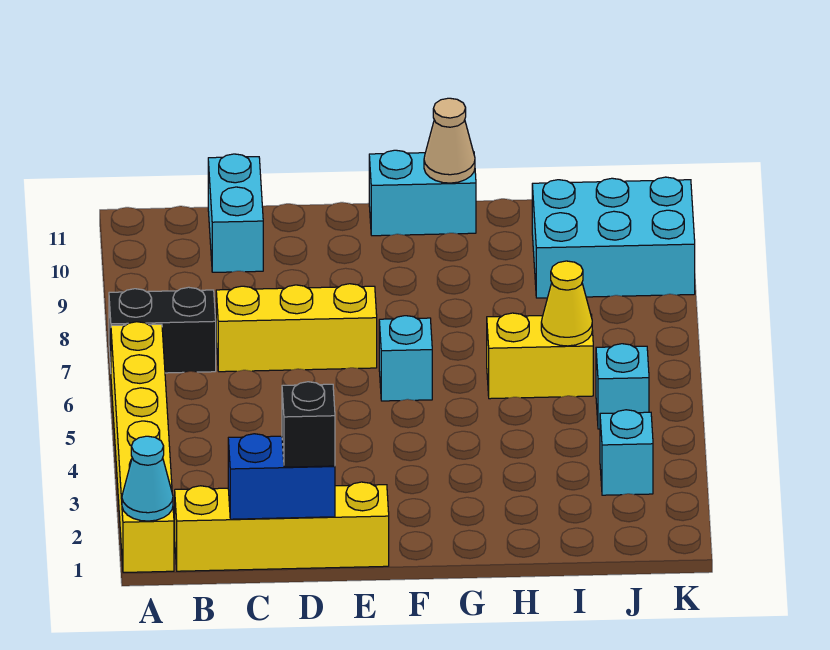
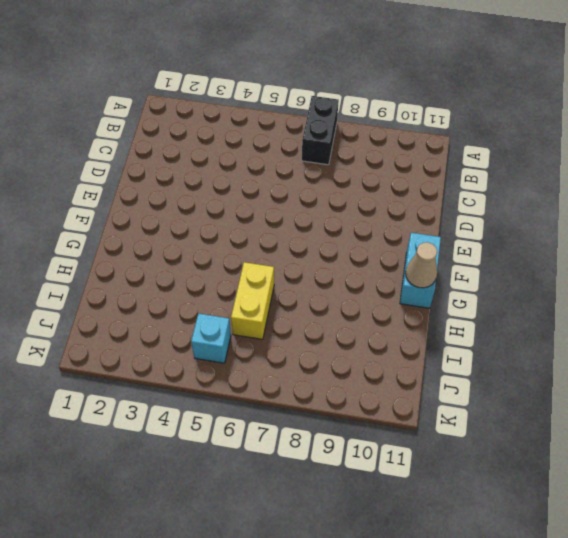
none -> yellow 1x6 brick [111,322,174,572]
none -> yellow 1x4 brick [175,482,389,571]
none -> yellow 1x3 brick [216,284,377,372]

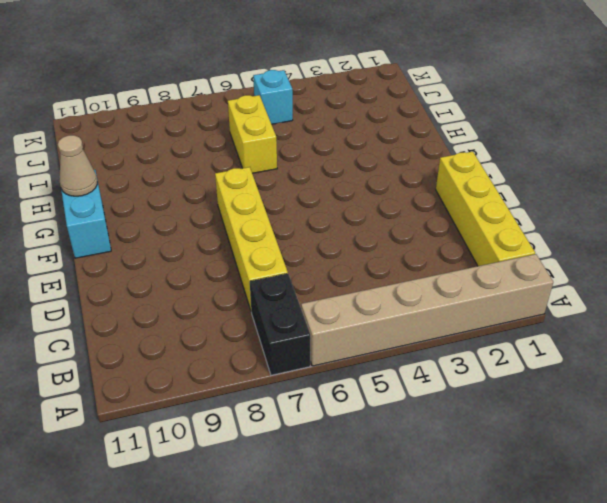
tan 1x6 brick [301,254,553,366] -> yellow 1x6 brick [111,322,174,572]
yellow 1x4 brick [215,167,288,310] -> yellow 1x3 brick [216,284,377,372]
none -> cyan 1x2 brick [208,154,263,272]
none -> cyan 1x1 brick [379,316,432,401]
none -> cyan 2x3 brick [532,177,695,298]

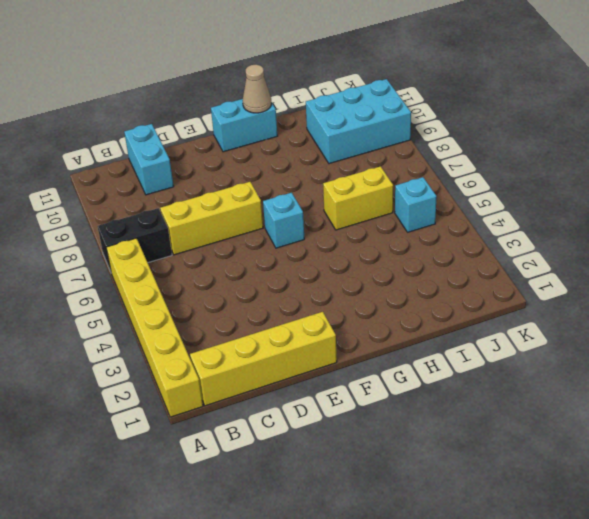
none -> cyan 1x1 brick [600,410,653,495]
none -> cyan 1x1 cone [122,436,173,521]
none -> blue 1x2 brick [228,434,335,519]

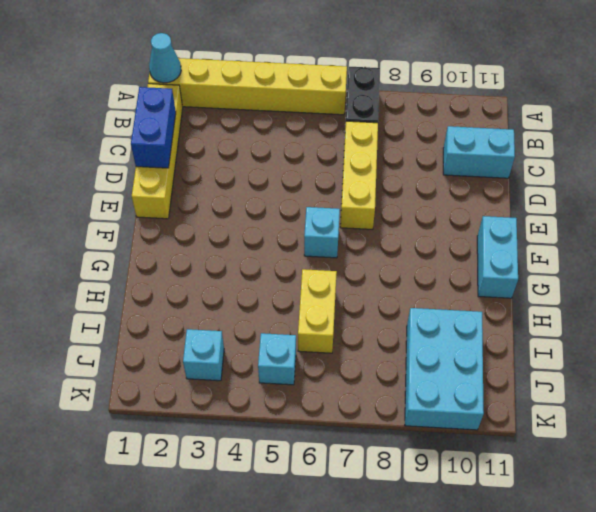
none -> tan 1x1 cone [424,98,475,183]
none -> yellow 1x1 cone [541,261,592,346]
none -> black 1x1 brick [282,382,335,467]

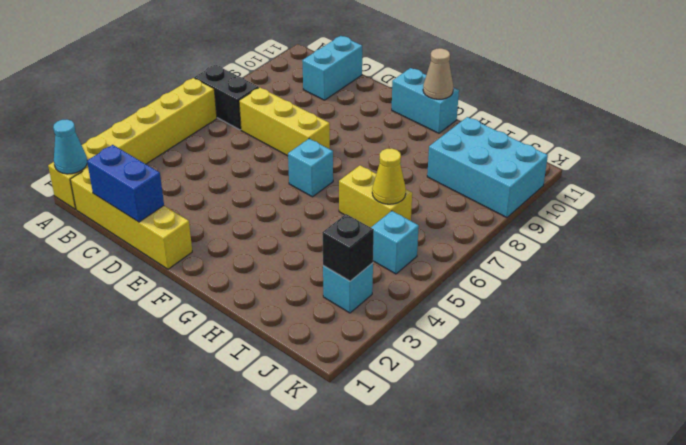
black 1x1 brick [322,214,374,281] -> black 1x1 brick moved to [282,382,335,467]

